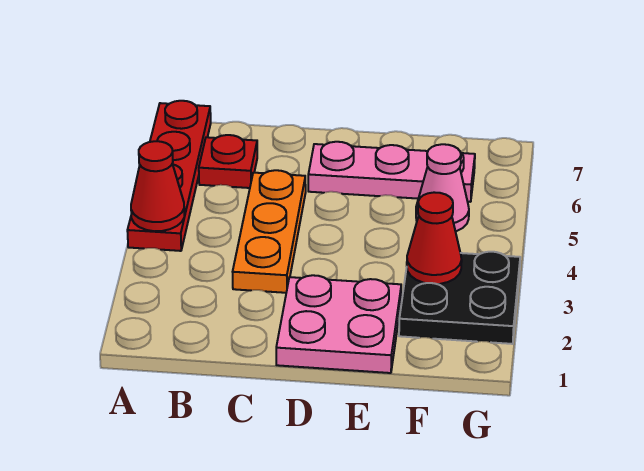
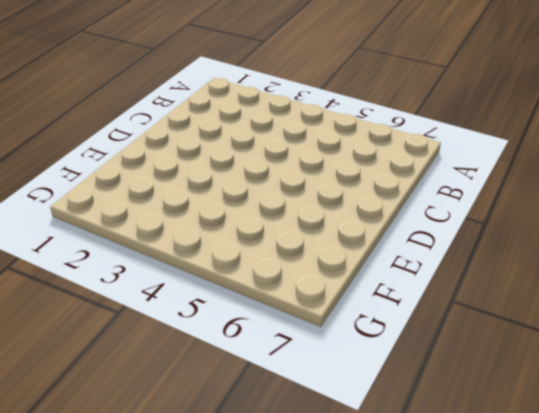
none -> red 1x4 plate [127,101,211,251]
none -> red 1x1 plate [199,135,257,188]

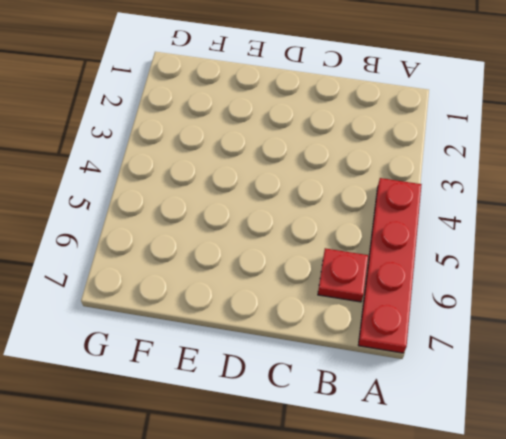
none -> orange 1x3 plate [233,170,306,293]
none -> pink 2x2 plate [276,275,401,373]

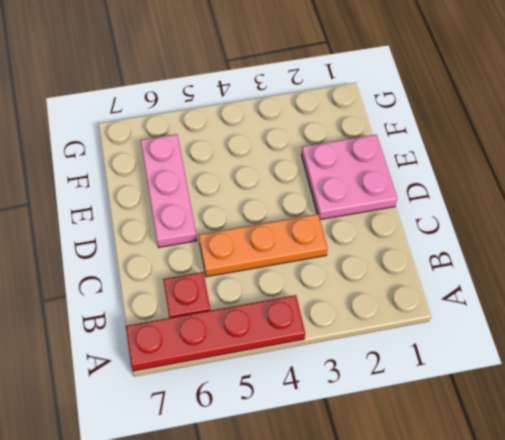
none -> black 2x2 plate [399,252,520,344]
none -> pink 1x1 cone [416,144,469,231]

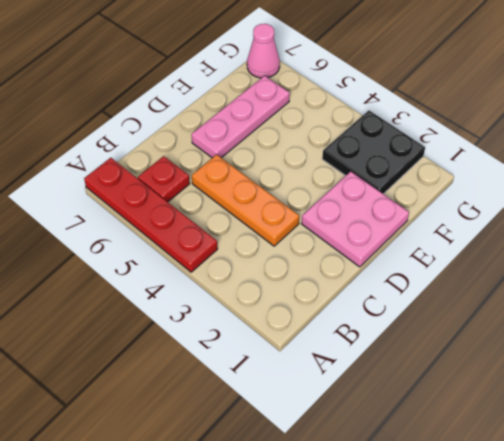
pink 1x1 cone [247,24,280,78] -> pink 1x1 cone moved to [416,144,469,231]
none -> red 1x1 cone [131,141,184,231]
none -> red 1x1 cone [407,192,462,284]

